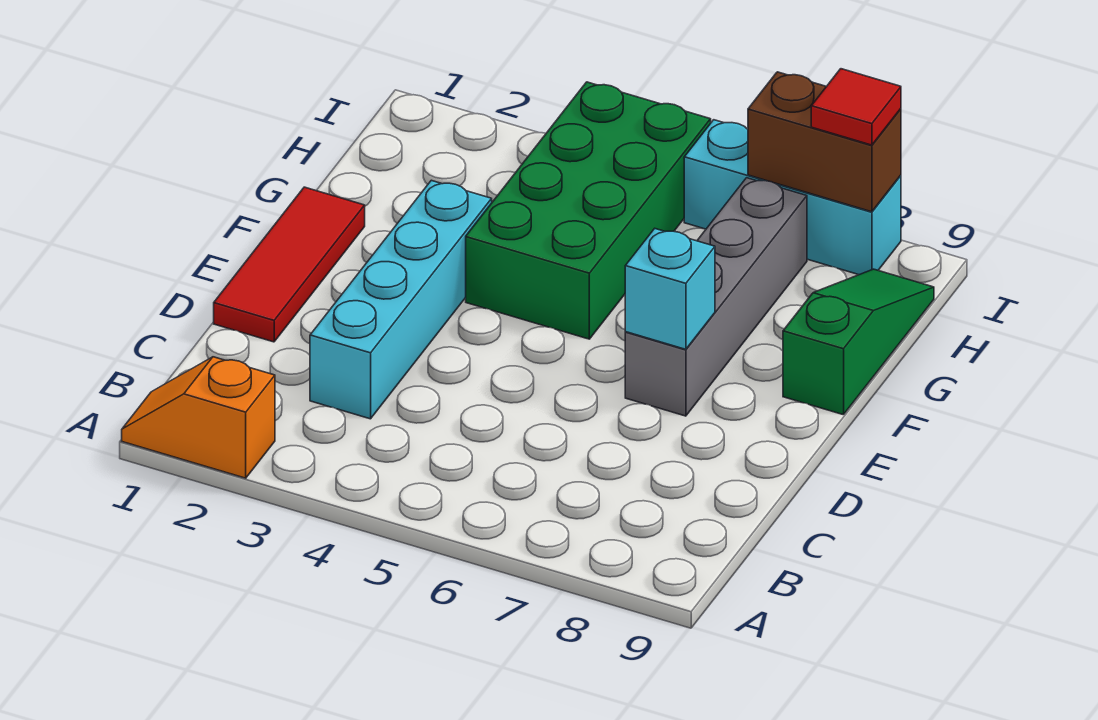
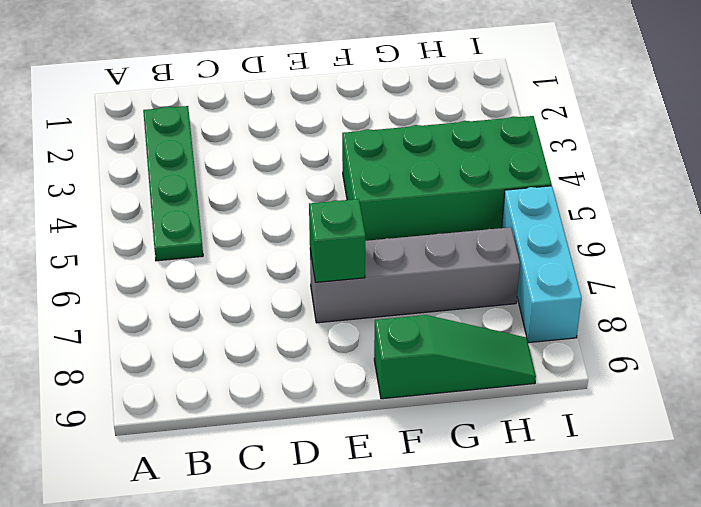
green 1x4 plate [143,106,203,261] -> none
green 1x1 brick [309,199,365,282] -> cyan 1x1 brick [625,229,715,349]
none -> orange 1x2 slope [122,357,275,478]
none -> cyan 1x4 brick [310,180,492,419]

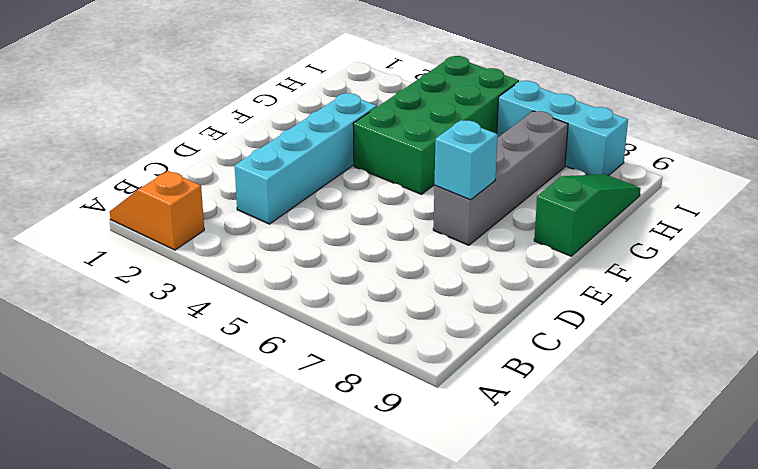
none -> red 1x3 tile [214,187,365,342]
none -> brown 1x2 brick [748,72,901,212]

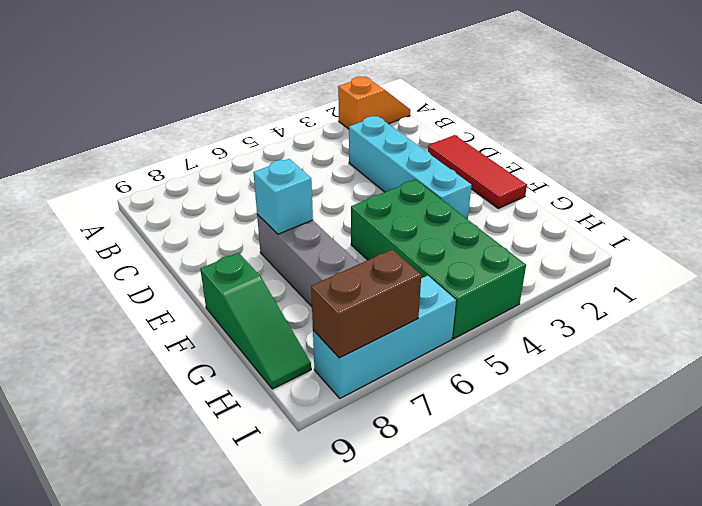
none -> red 1x1 tile [811,69,901,145]

